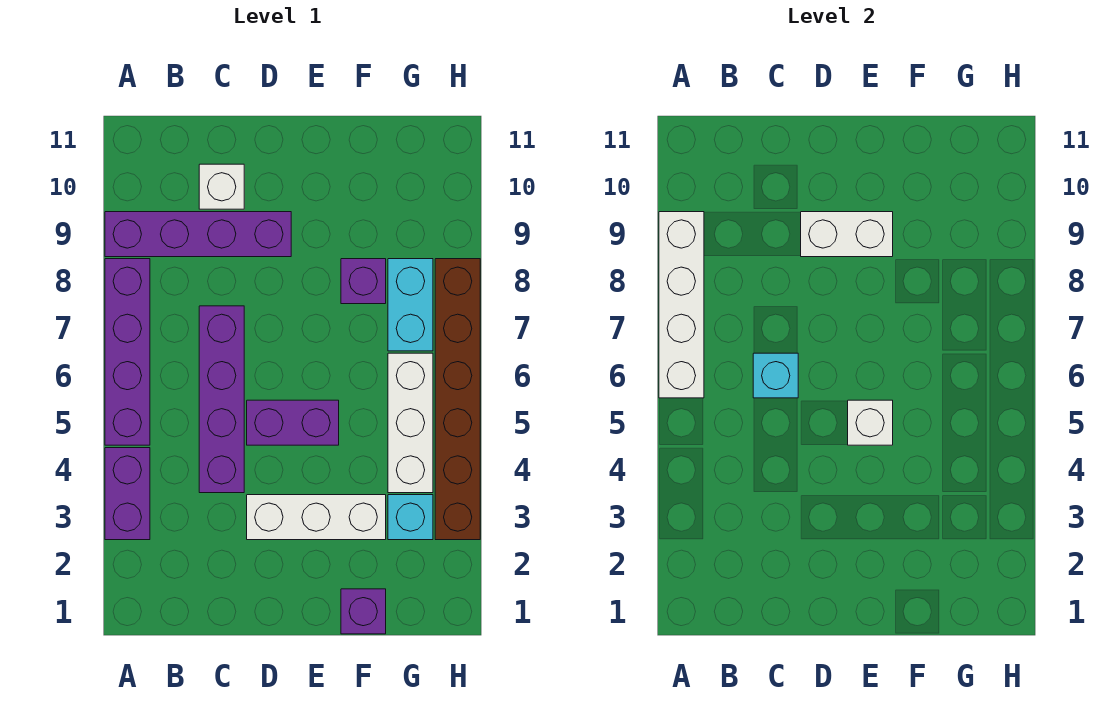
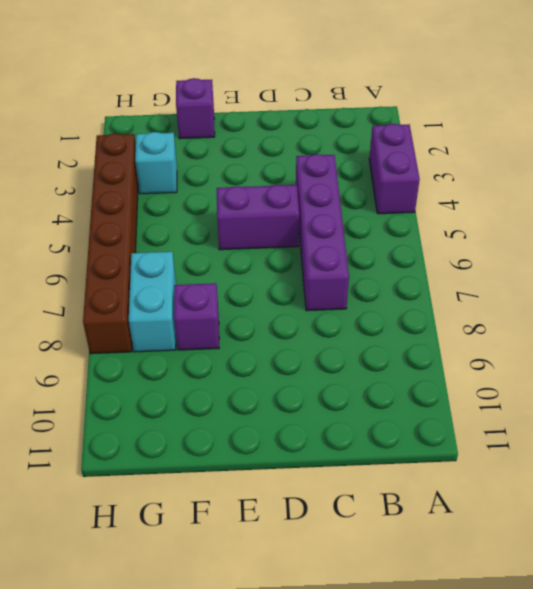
none -> purple 1x4 brick [105,259,150,445]
none -> purple 1x4 brick [105,212,291,257]
none -> white 1x1 brick [199,164,244,209]

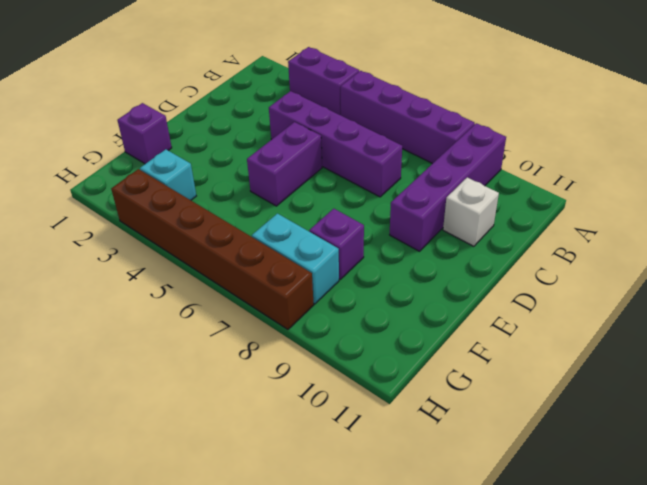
none -> white 1x3 brick [247,495,386,540]
none -> white 1x3 brick [388,353,433,493]
none -> white 1x4 brick [659,212,704,398]

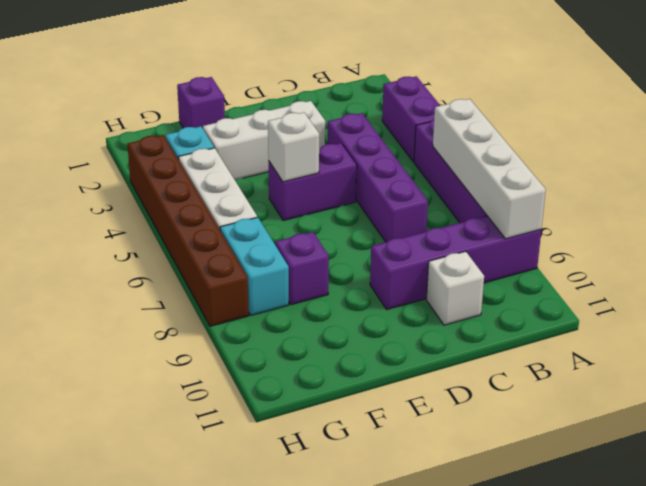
none -> cyan 1x1 brick [753,353,798,398]
none -> white 1x2 brick [801,212,893,257]

